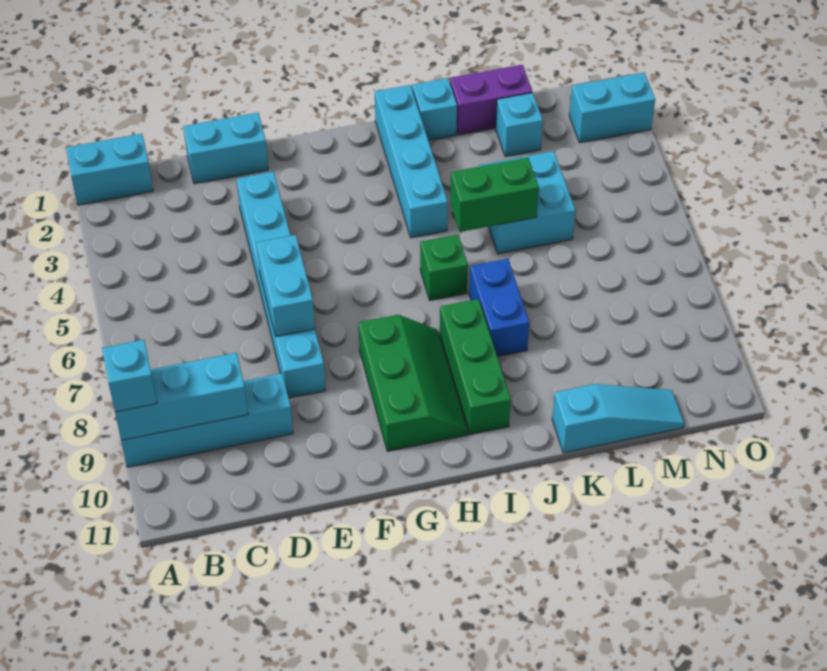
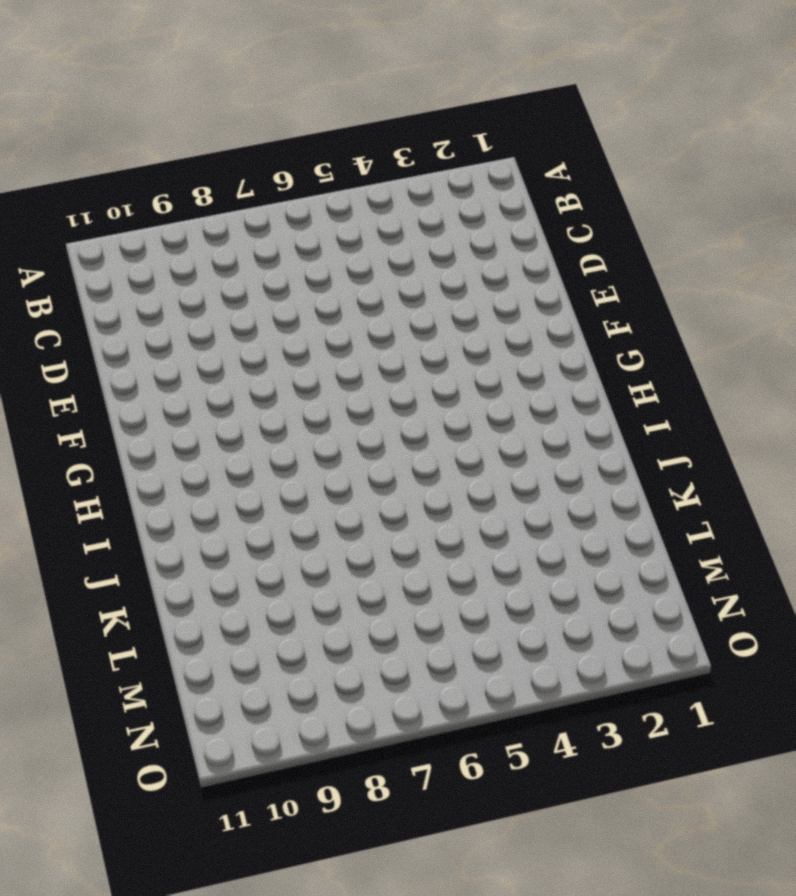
none -> cyan 1x2 brick [66,134,153,205]
none -> cyan 1x4 brick [121,373,293,467]
none -> cyan 1x2 brick [183,113,268,184]

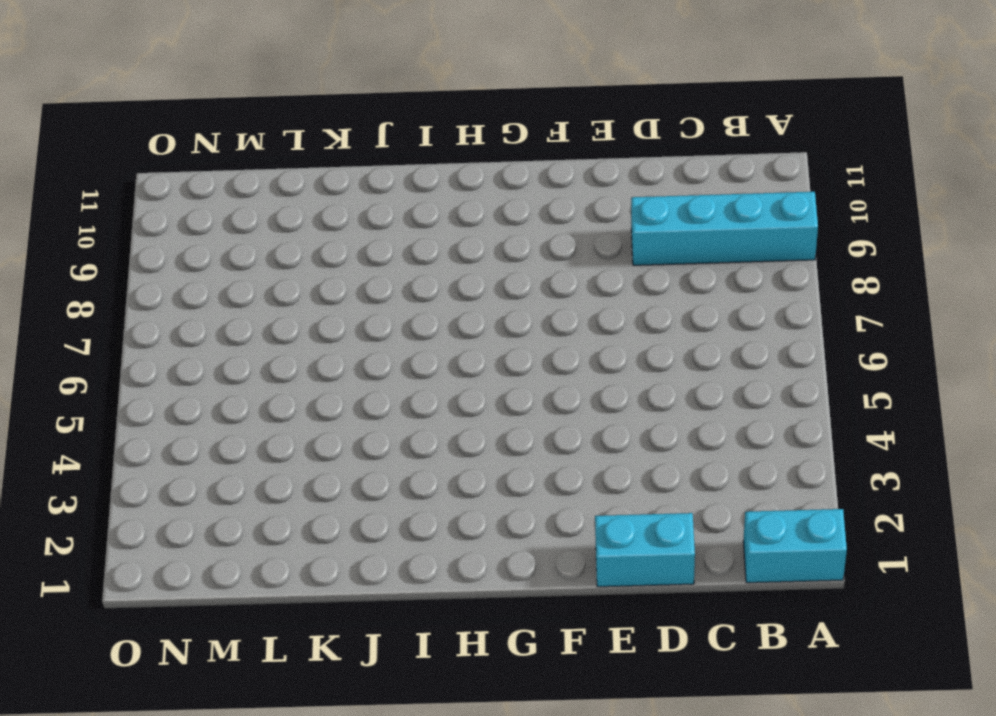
none -> cyan 1x6 brick [237,172,326,398]
none -> green 2x3 slope [359,315,468,452]
none -> cyan 1x4 brick [375,85,448,238]

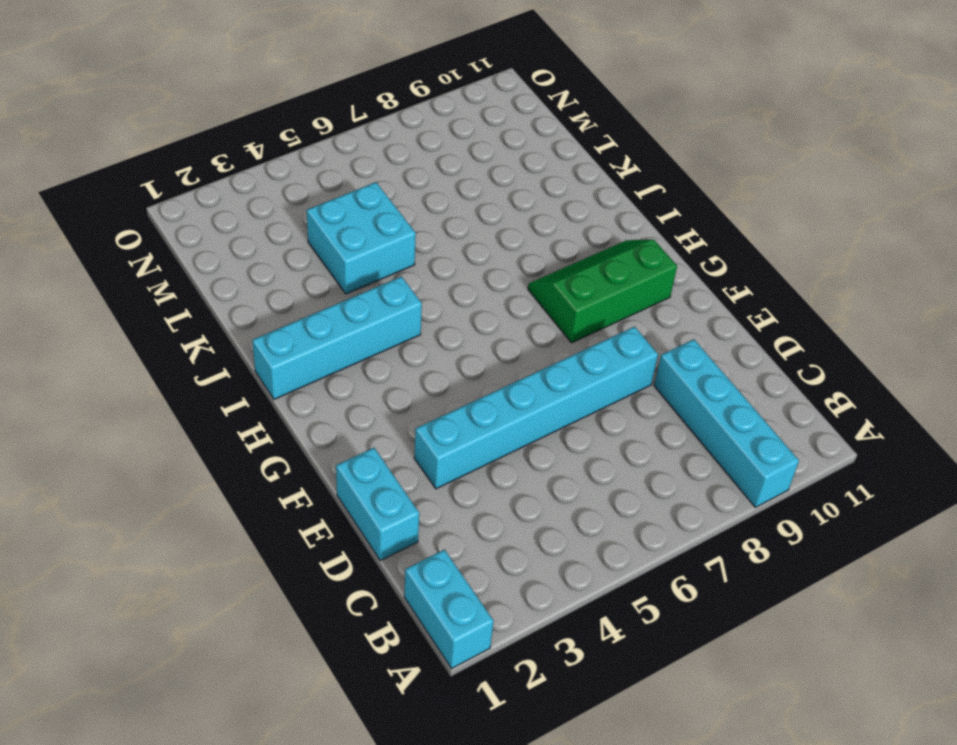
none -> green 1x1 brick [420,234,468,300]
none -> green 1x3 brick [440,299,511,435]
none -> cyan 1x1 brick [412,78,457,140]

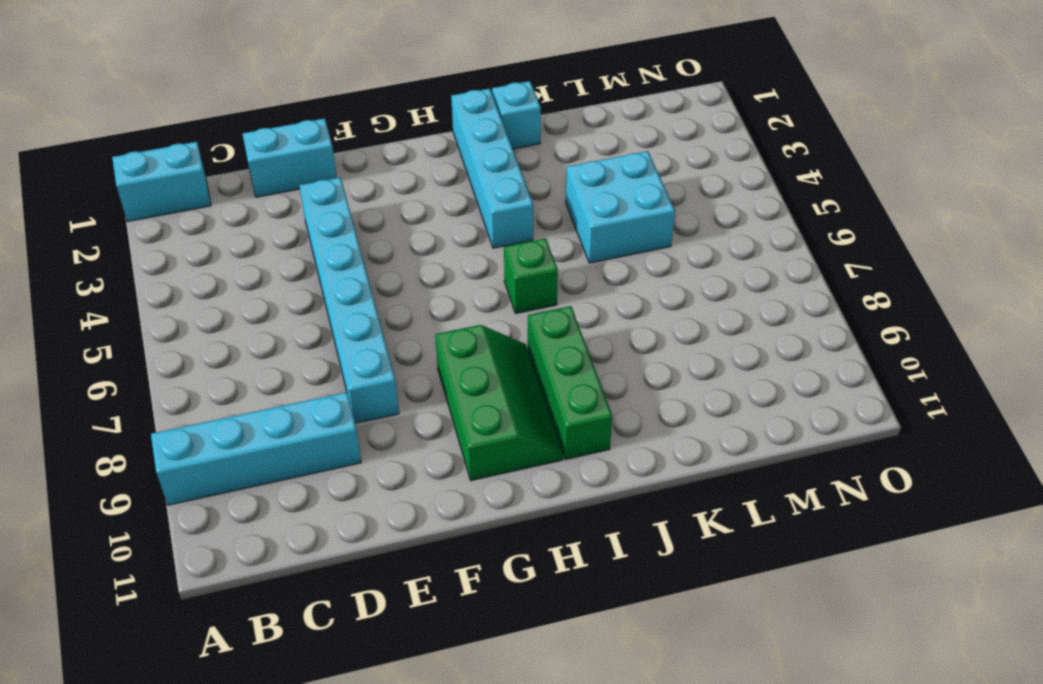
none -> blue 1x2 brick [469,259,530,357]
none -> purple 1x2 brick [450,65,532,135]
none -> cyan 1x3 slope [552,384,684,453]

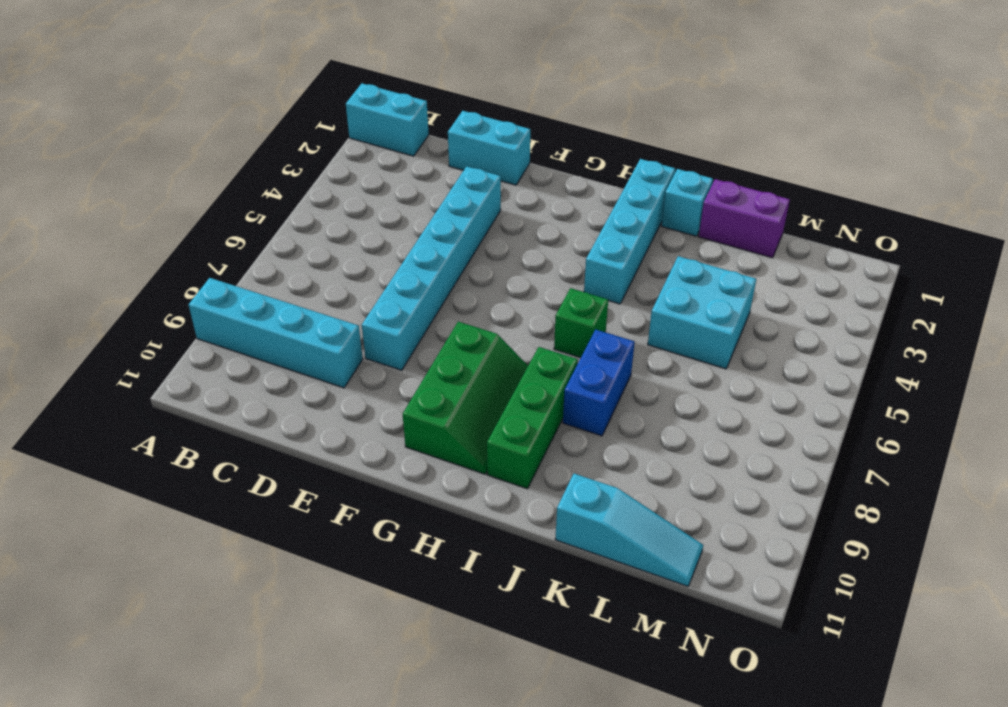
none -> cyan 1x1 brick [496,93,543,157]
none -> cyan 1x2 brick [569,72,655,143]
none -> cyan 1x3 brick [115,353,248,440]

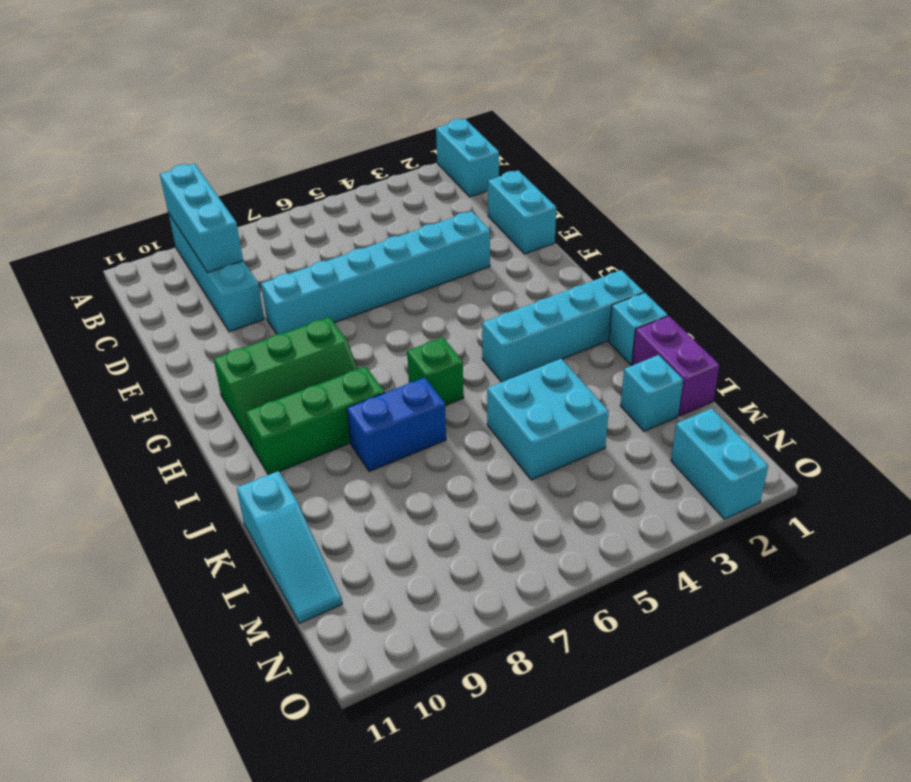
none -> cyan 1x2 brick [257,235,315,336]
none -> green 1x2 brick [450,158,539,232]
none -> cyan 1x1 brick [102,340,157,412]

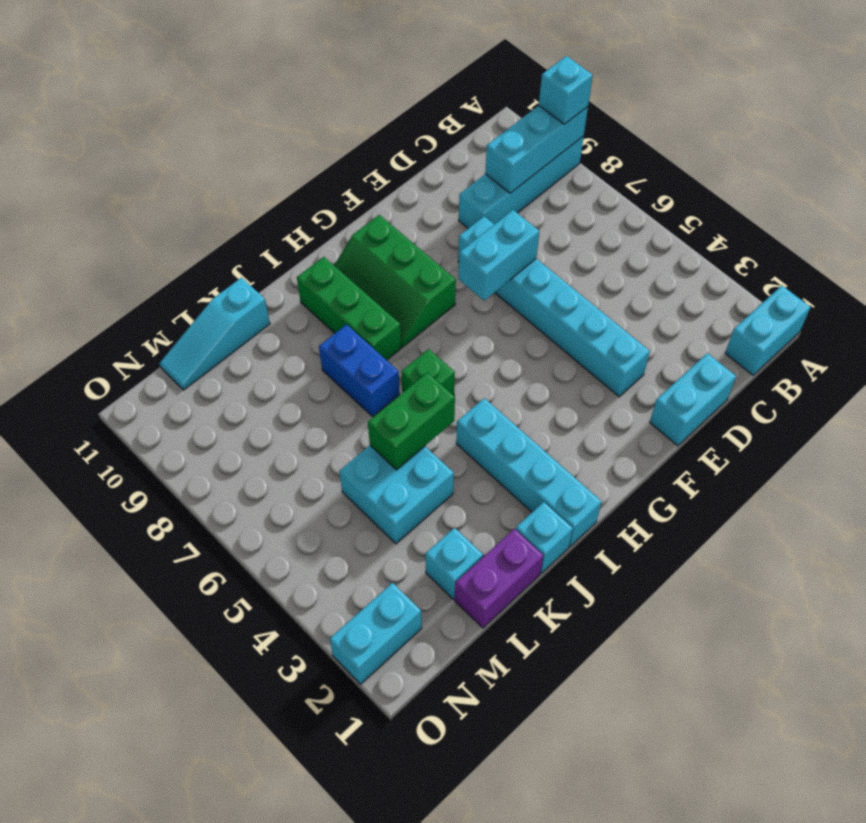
cyan 1x2 brick [459,210,539,301] -> cyan 1x2 brick turned to [257,235,315,336]

